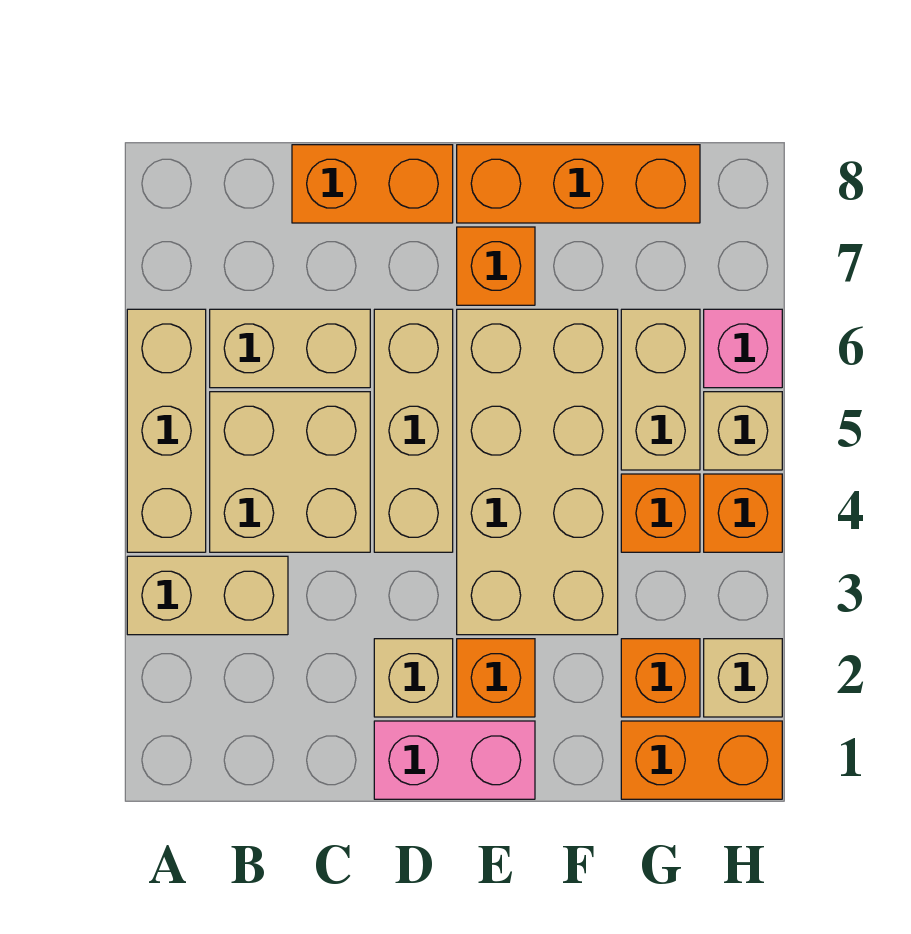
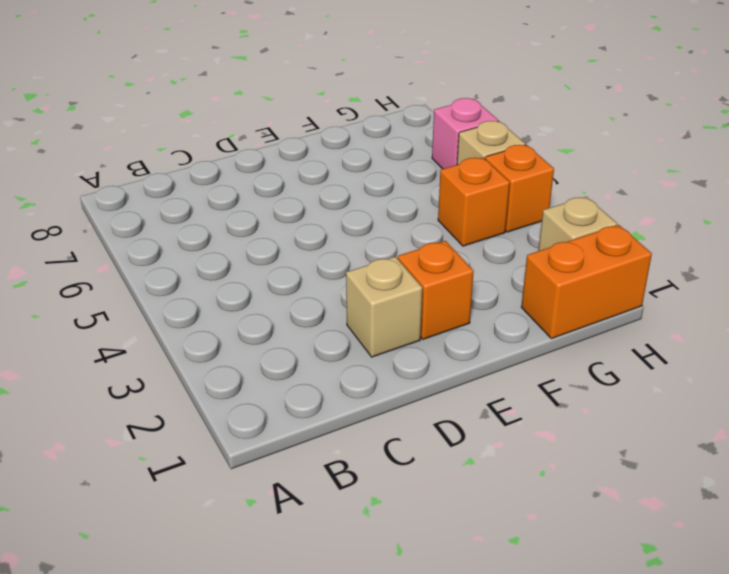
none -> tan 1x2 brick [127,556,288,635]
none -> tan 1x3 brick [127,309,206,552]
none -> tan 2x2 brick [210,392,370,552]

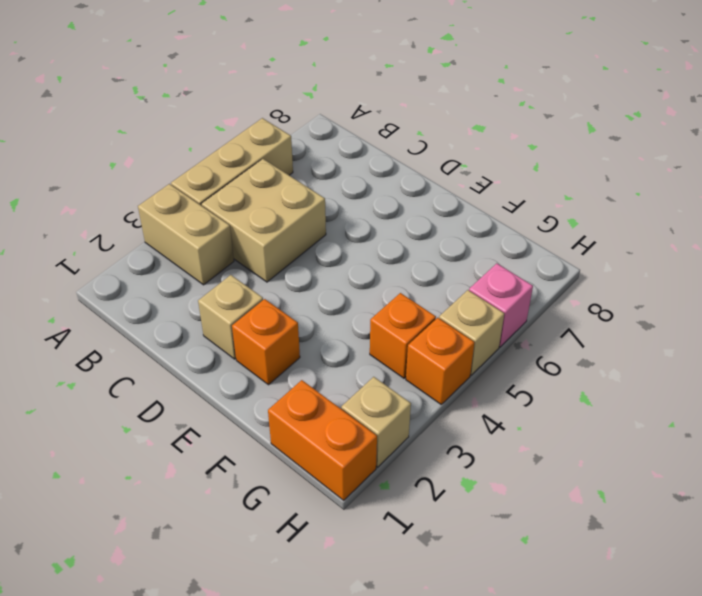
none -> tan 1x2 brick [210,309,370,388]
none -> orange 1x2 brick [292,145,453,223]
none -> pink 1x2 brick [374,721,535,799]

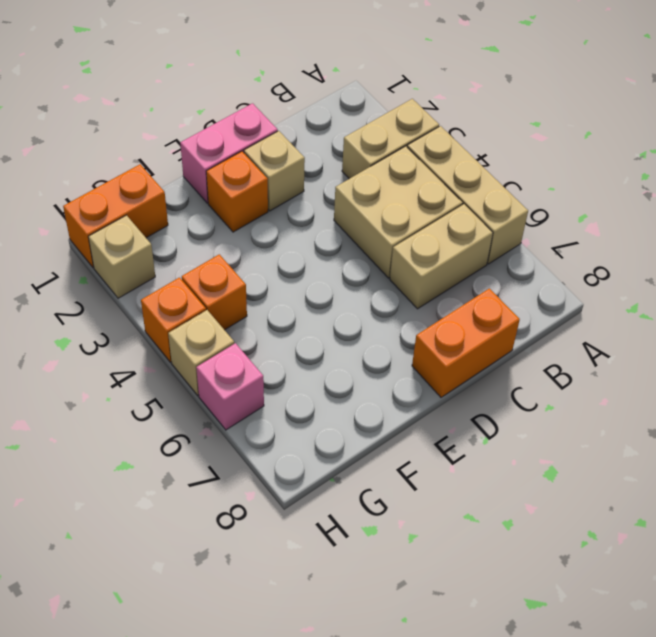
none -> tan 1x3 brick [374,309,453,552]
none -> tan 2x4 brick [457,309,618,635]
none -> orange 1x1 brick [457,227,535,305]

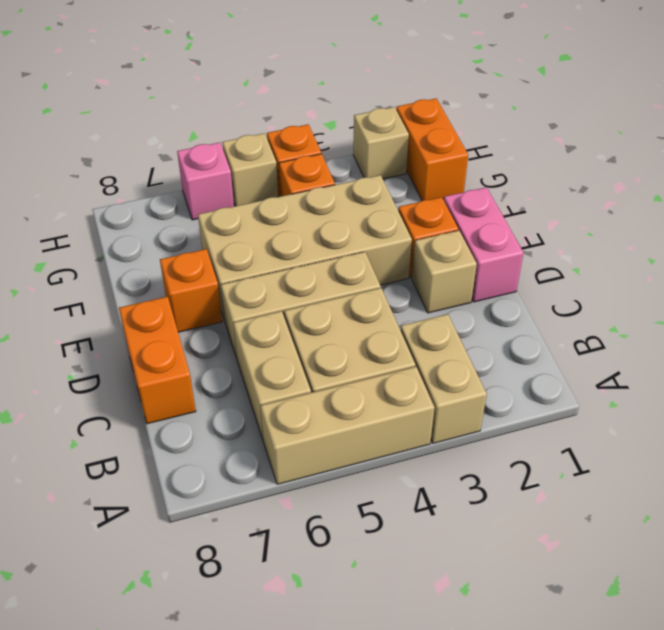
none -> orange 1x3 brick [457,145,700,223]
none -> orange 1x1 brick [621,639,700,717]
none -> tan 1x2 brick [621,309,700,470]

